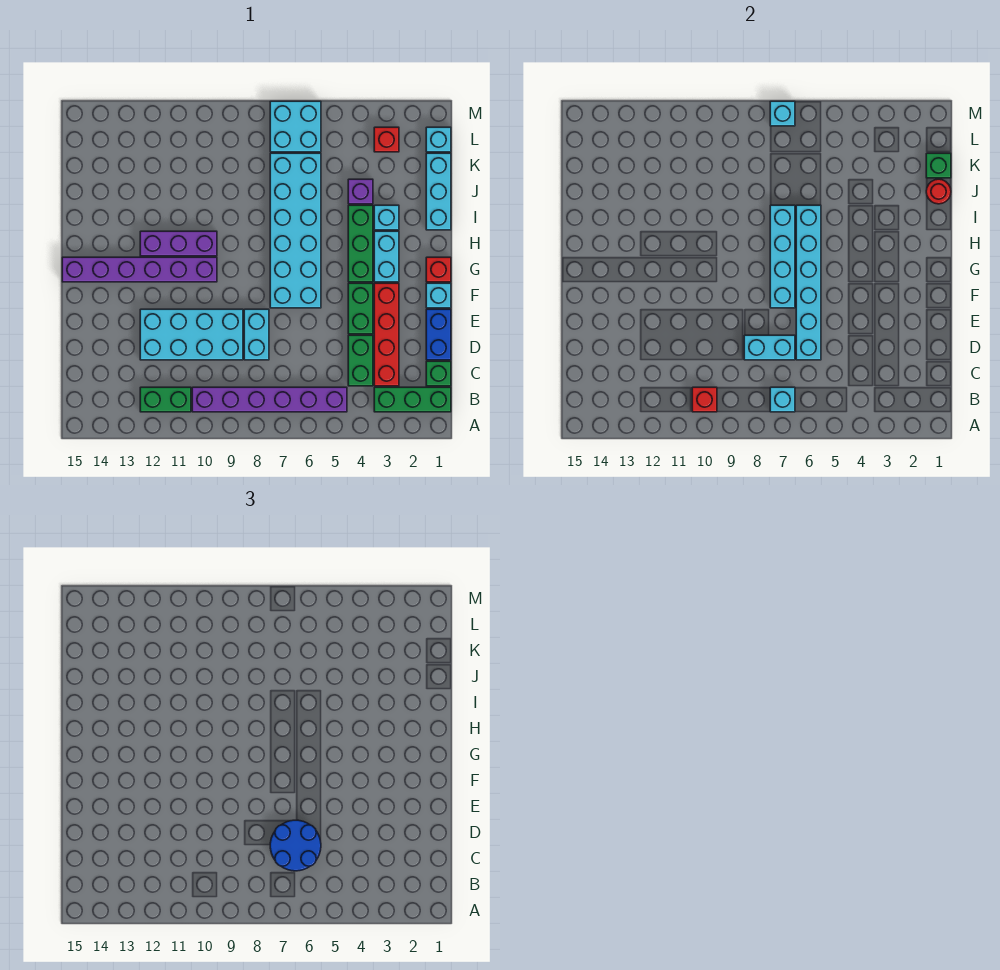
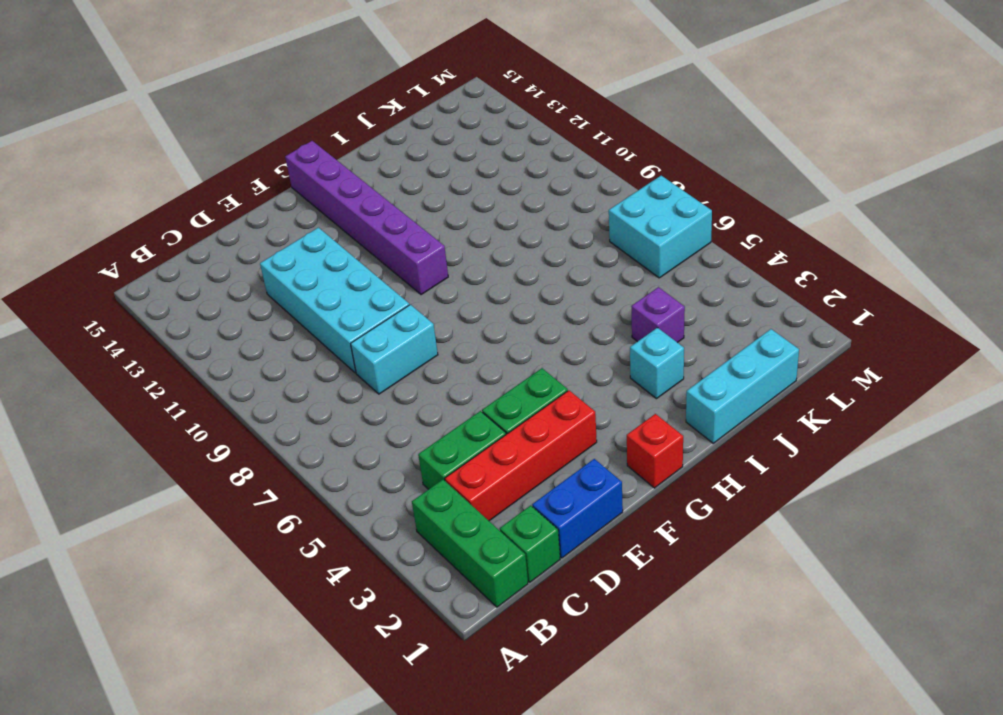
none -> purple 1x6 brick [192,387,347,412]
none -> green 1x2 brick [140,387,191,412]
none -> cyan 1x1 brick [426,283,451,308]
none -> cyan 2x6 brick [270,153,321,308]

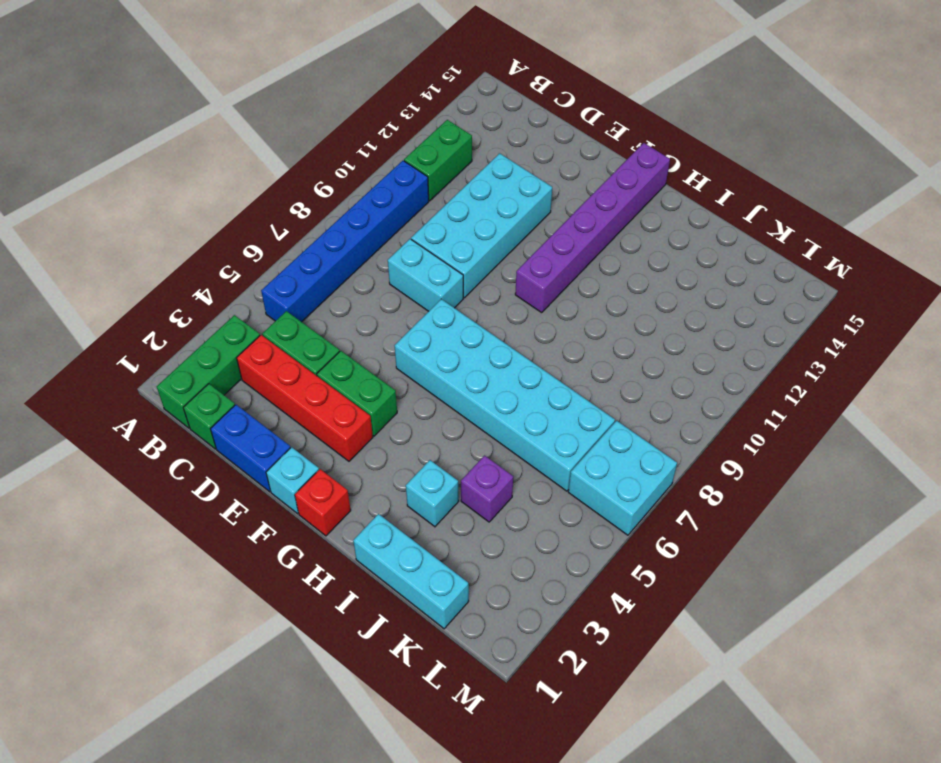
blue 1x6 brick [261,161,429,322] -> purple 1x6 brick [192,387,347,412]
none -> cyan 1x2 brick [374,231,399,282]
none -> green 1x3 brick [348,205,373,282]
none -> purple 1x3 brick [140,231,217,256]
none -> cyan 1x1 brick [426,127,451,152]

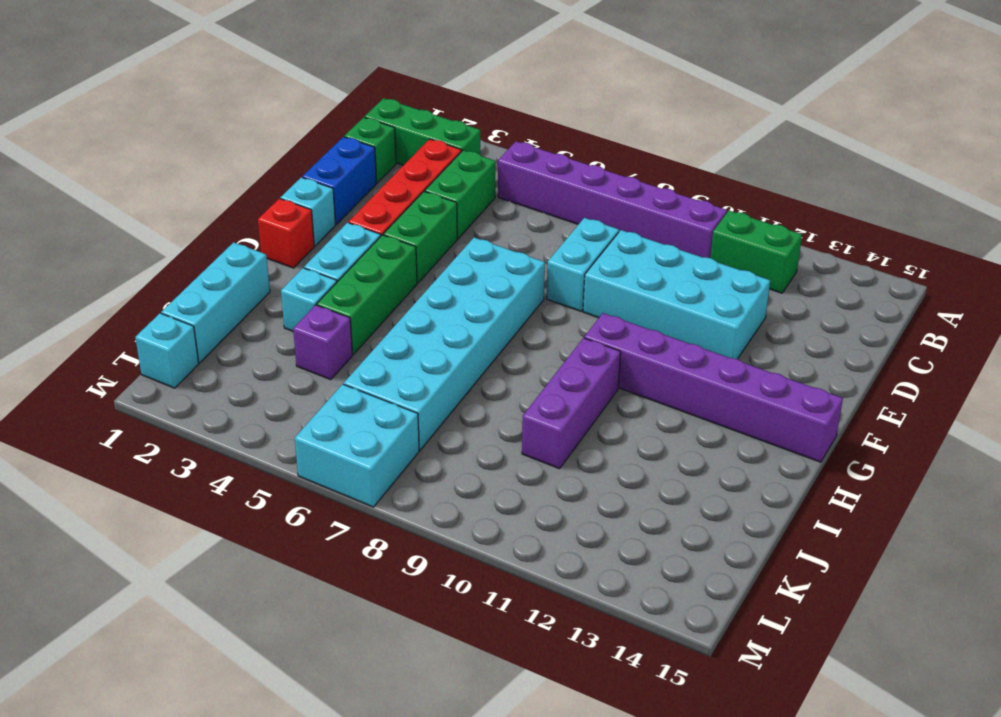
purple 1x3 brick [522,338,621,469] -> purple 1x3 brick turned to [140,231,217,256]
none -> red 1x1 brick [374,127,399,152]
none -> cyan 1x1 brick [770,387,795,412]
none -> red 1x1 brick [692,387,717,412]
none -> cyan 1x6 brick [796,205,821,360]

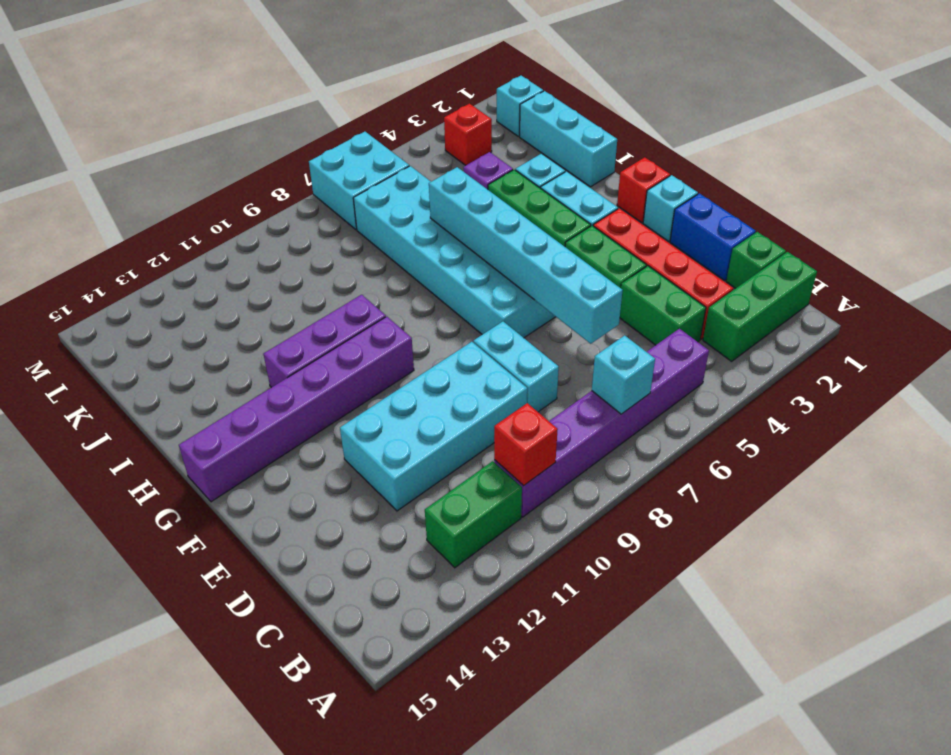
none -> cyan 1x2 brick [744,335,795,360]
none -> cyan 1x4 brick [770,205,795,308]
none -> red 1x1 round brick [926,179,951,204]
none -> green 1x1 brick [926,153,951,178]

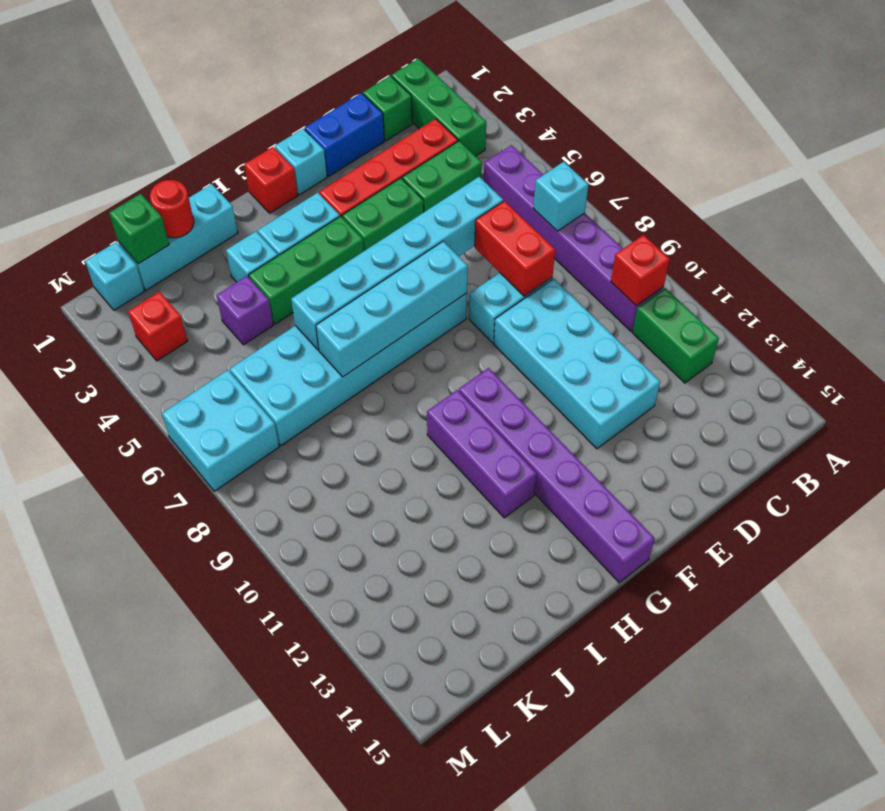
red 1x2 brick [475,201,555,296] -> cyan 1x2 brick [744,335,795,360]
none -> cyan 1x1 brick [770,101,795,126]
none -> blue 2x2 round brick [270,820,321,871]

